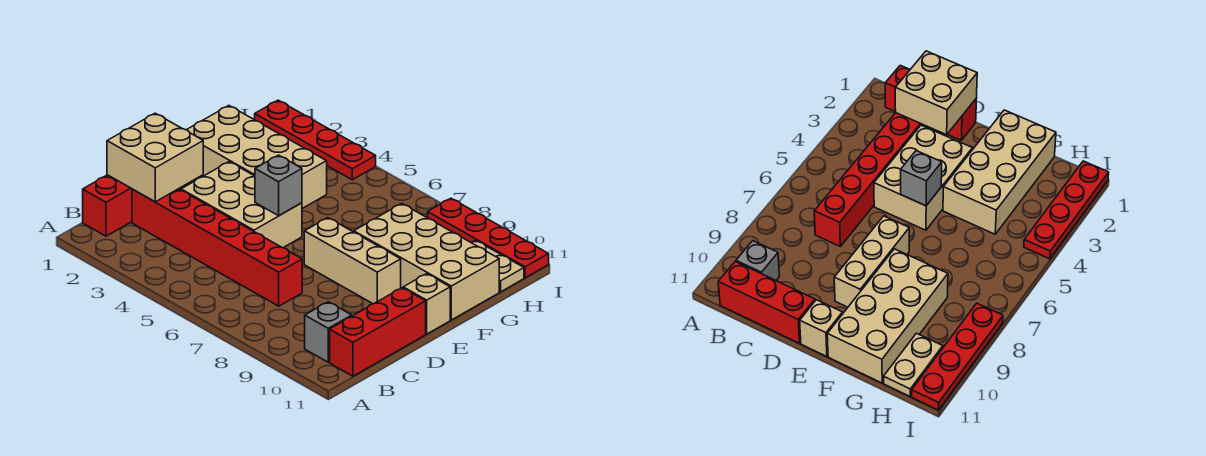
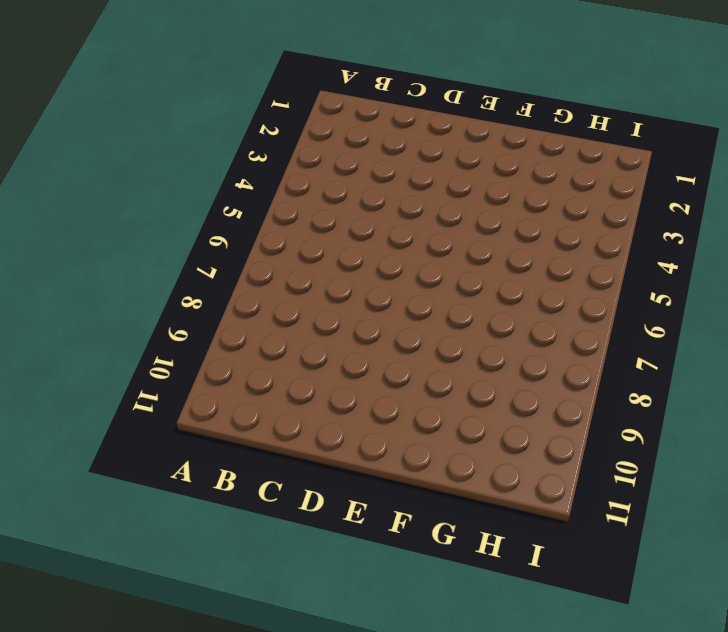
none -> red 1x3 brick [83,175,132,236]
none -> grey 1x1 brick [305,302,352,362]
none -> red 1x3 brick [330,288,426,376]

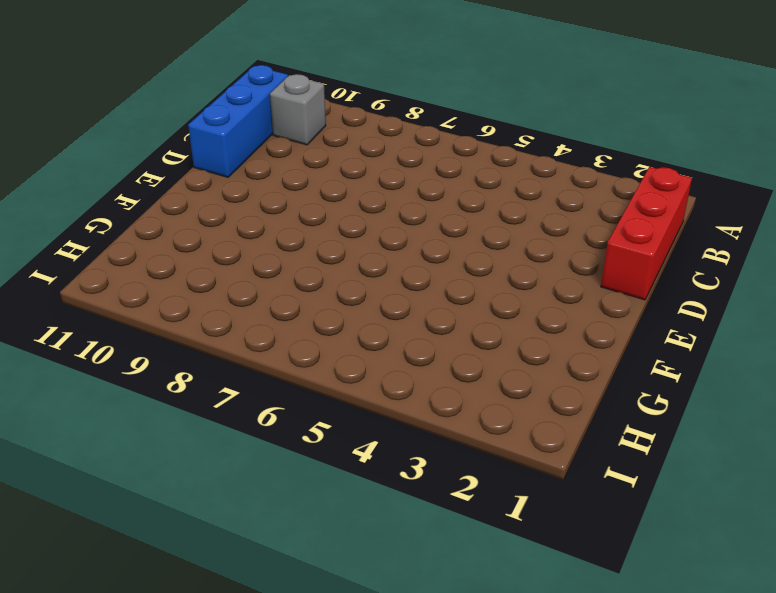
blue 1x3 brick [188,65,288,177] -> red 1x3 brick [330,288,426,376]
none -> red 1x6 brick [132,189,302,306]
none -> tan 2x3 brick [181,162,302,248]
none -> tan 1x3 brick [304,218,401,304]

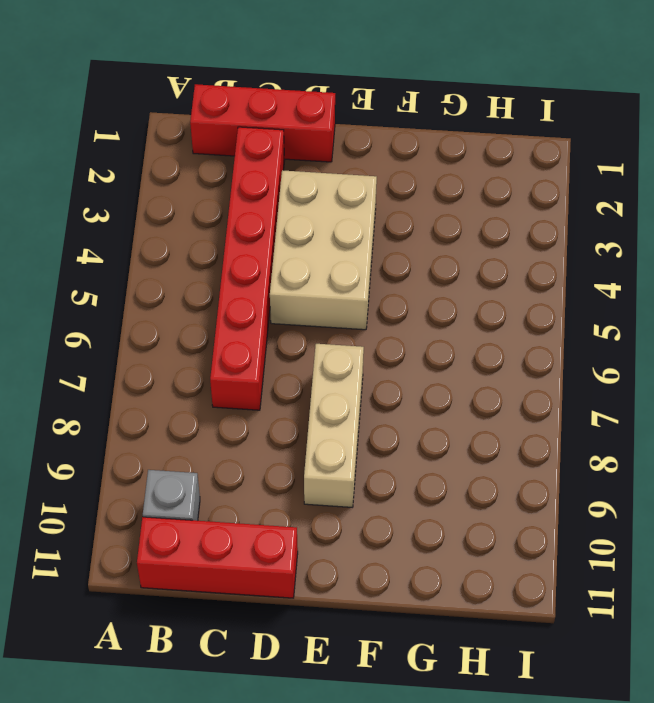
none -> tan 1x1 brick [403,274,450,334]
none -> tan 2x4 brick [187,106,327,208]
none -> tan 2x4 brick [354,204,499,320]

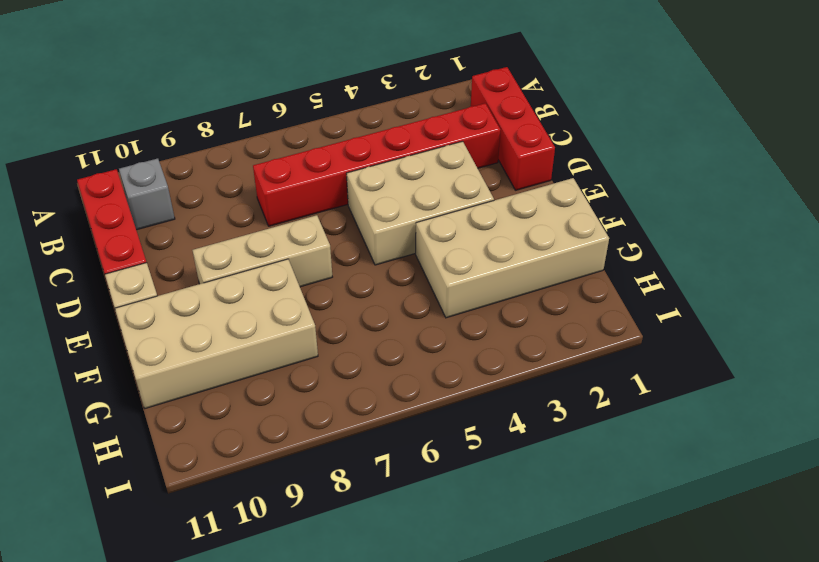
none -> tan 1x2 plate [471,240,524,292]
none -> red 1x4 plate [255,100,376,180]
none -> red 1x4 plate [428,198,549,278]

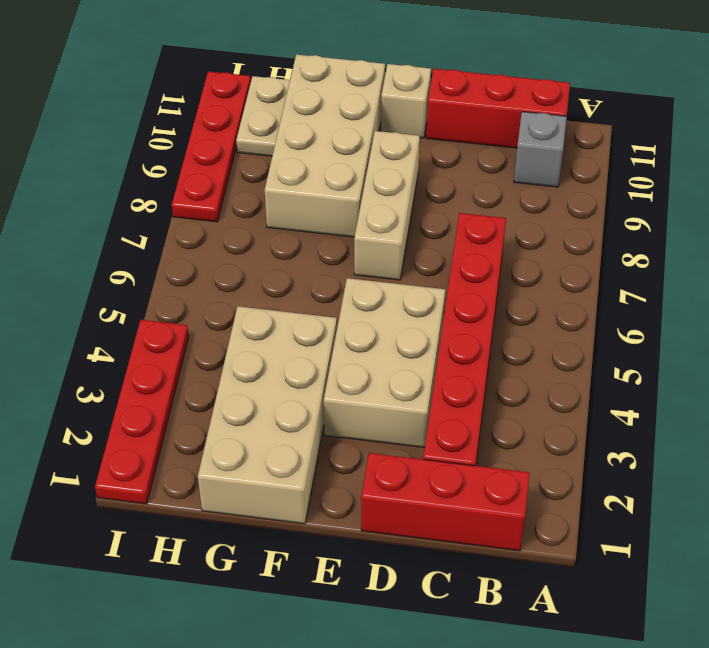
none -> tan 2x2 brick [107,113,203,202]
none -> grey 1x1 brick [255,155,302,216]

